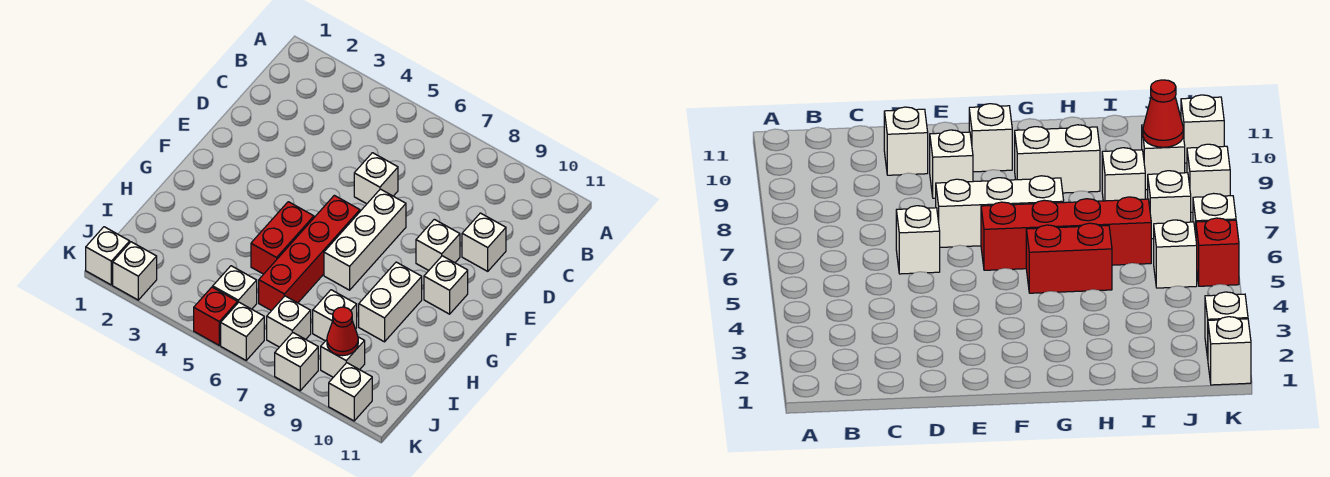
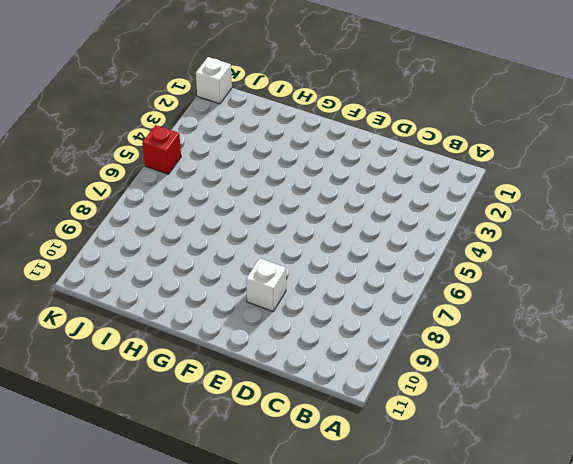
none -> white 1x1 brick [354,153,398,204]
none -> white 1x1 brick [462,213,506,271]
none -> white 1x3 brick [324,189,406,290]

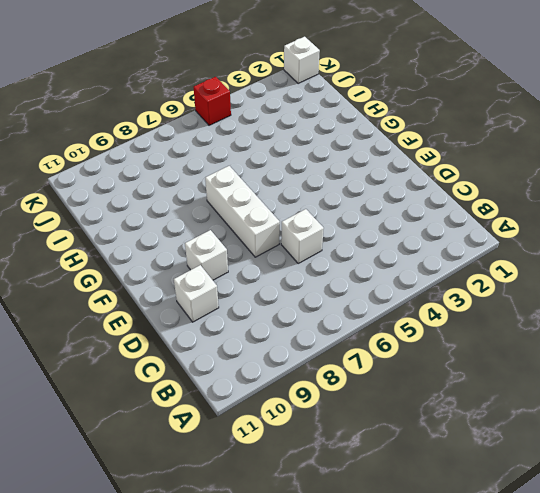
none -> red 1x4 brick [259,195,360,311]
none -> white 1x1 brick [424,256,468,314]
none -> red 1x2 brick [251,202,314,274]

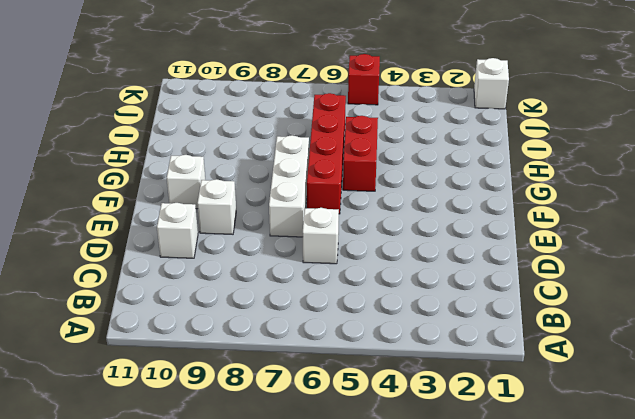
none -> white 1x2 brick [359,262,422,342]
none -> white 1x1 brick [313,290,357,341]
none -> white 1x1 brick [213,266,257,309]

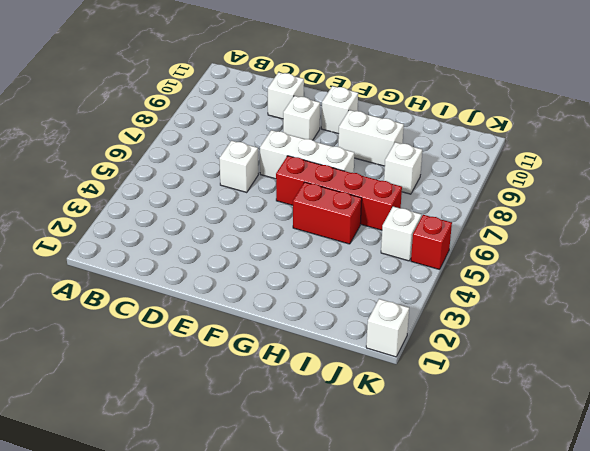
none -> white 1x1 brick [267,296,311,347]
none -> white 1x1 brick [321,337,365,377]
none -> white 1x1 brick [113,242,157,300]

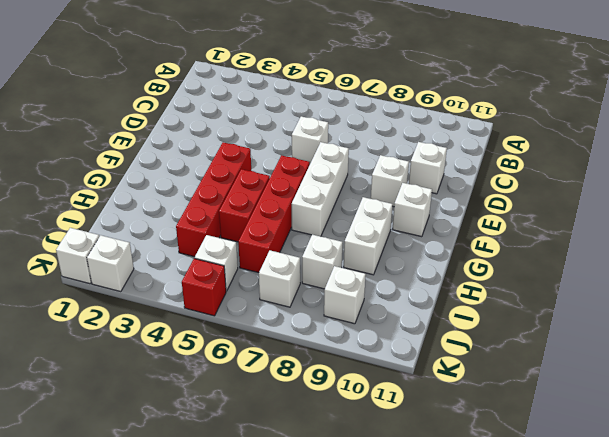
red 1x4 brick [176,142,251,257] -> none
none -> white 1x1 brick [221,302,264,360]
none -> white 1x1 brick [275,333,318,391]
none -> white 1x1 brick [329,363,372,421]

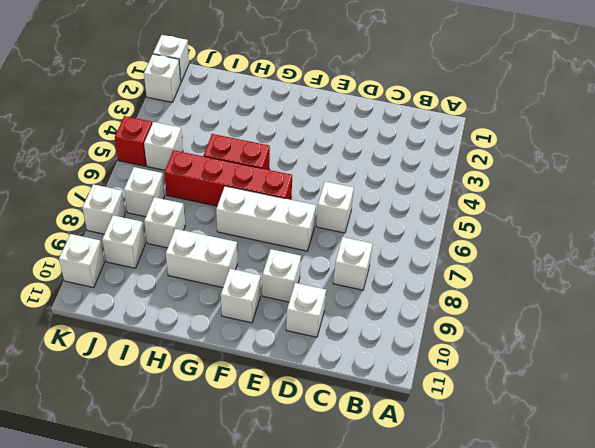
white 1x1 brick [333,237,373,290] -> white 1x1 brick moved to [221,302,264,360]
none -> red 1x1 cone [327,307,358,356]

